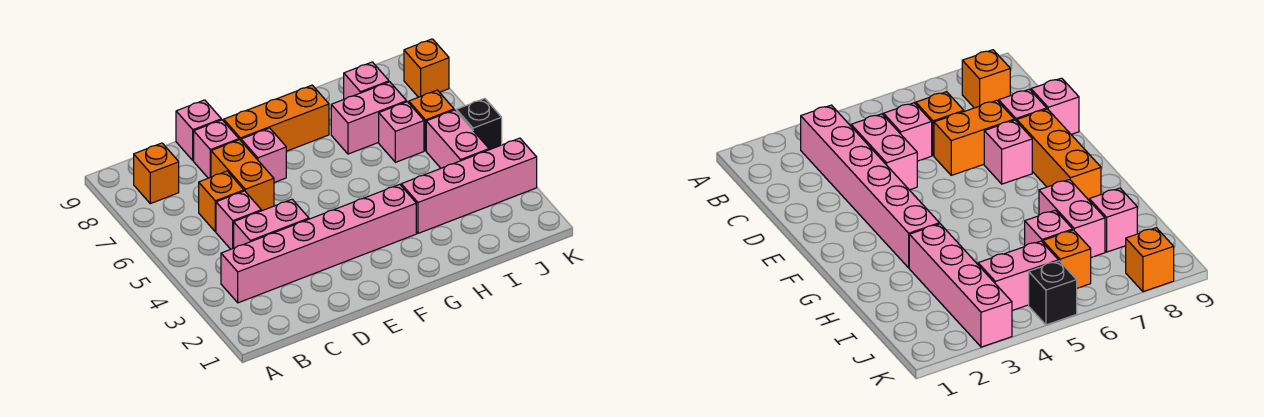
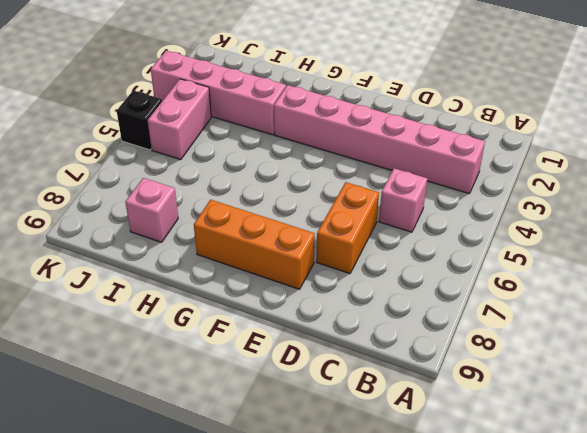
none -> orange 1x1 brick [134,143,179,204]
none -> pink 1x2 brick [234,199,309,248]
none -> orange 1x1 brick [199,171,244,232]

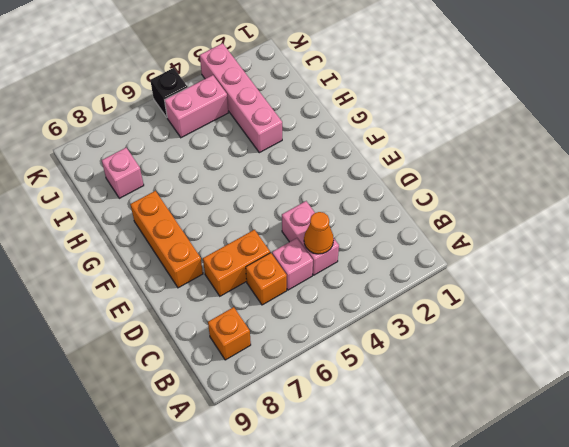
orange 1x1 cone [304,212,334,254] -> none
none -> pink 1x6 brick [221,184,416,303]
none -> pink 1x1 brick [194,120,239,178]
none -> pink 1x1 brick [176,100,221,161]

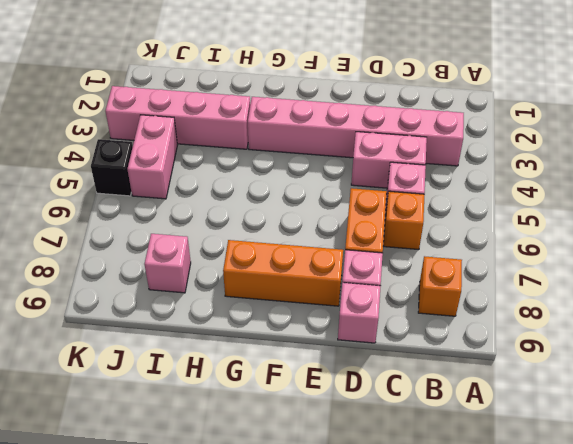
none -> pink 1x1 brick [241,128,286,183]
none -> pink 1x2 brick [331,82,407,154]
none -> pink 1x1 brick [379,102,424,162]

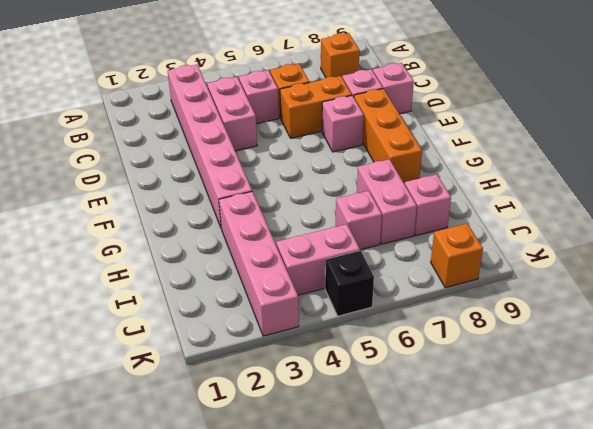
none -> orange 1x1 brick [409,90,454,151]

